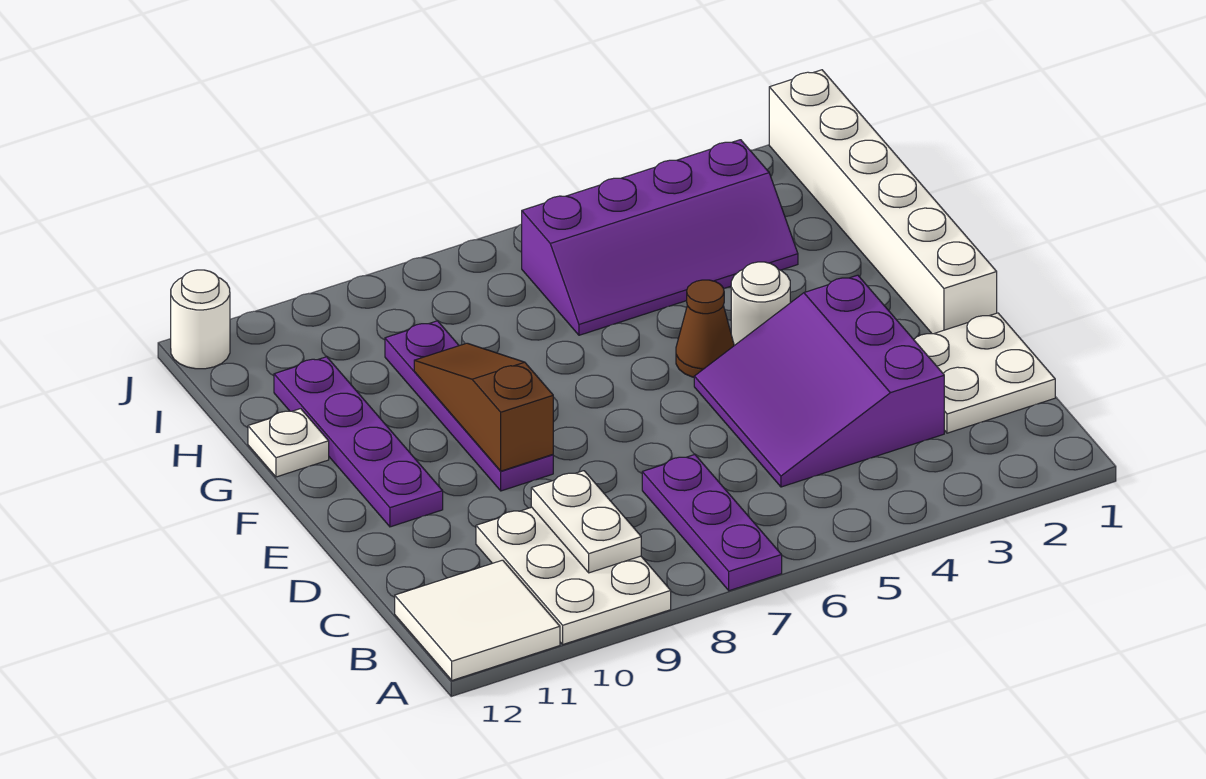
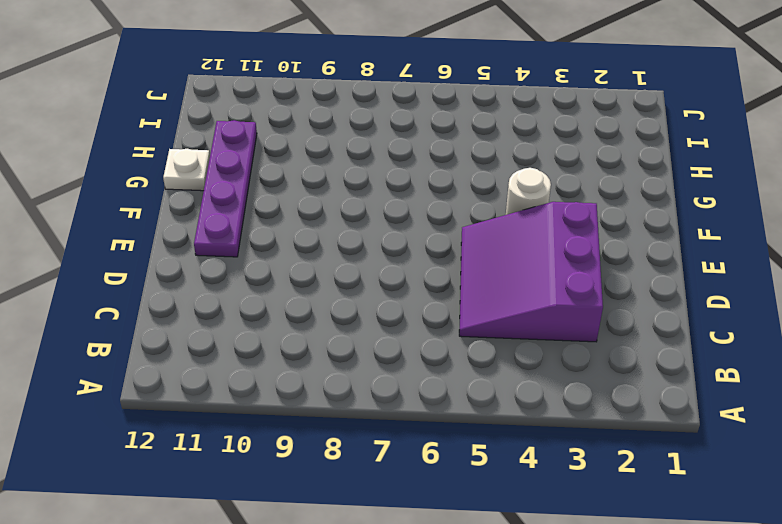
none -> purple 1x3 plate [642,455,782,591]
none -> white 2x3 plate [476,507,671,644]
none -> white 2x2 tile [395,560,560,680]

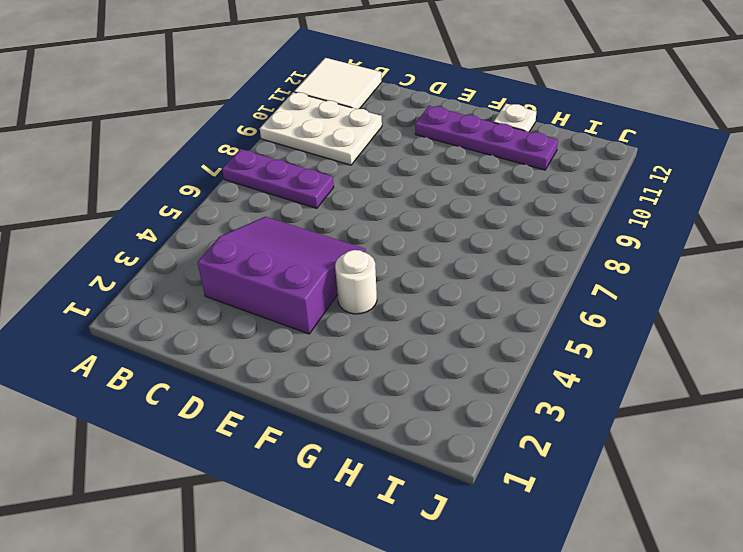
none -> white 2x2 plate [914,313,1055,433]
none -> white 1x6 brick [769,70,997,334]
none -> purple 1x4 plate [385,321,553,491]

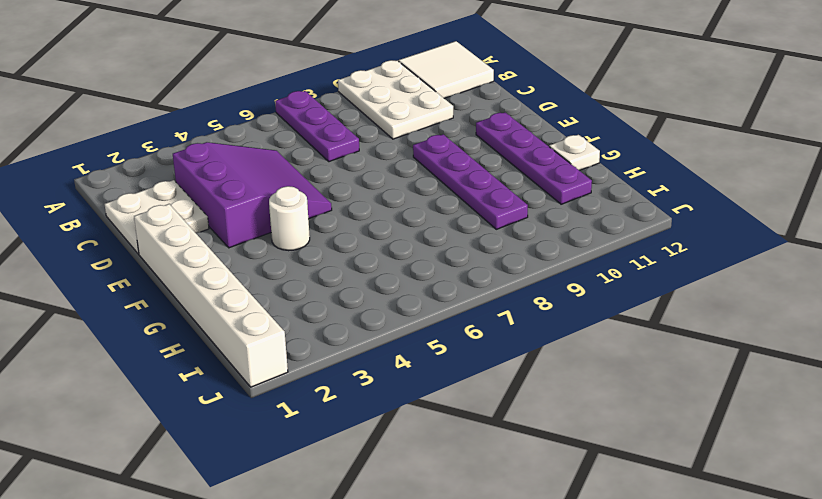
none -> brown 1x1 cone [676,280,734,377]
none -> purple 2x4 slope [522,140,798,335]
none -> white 1x1 round brick [171,270,230,369]

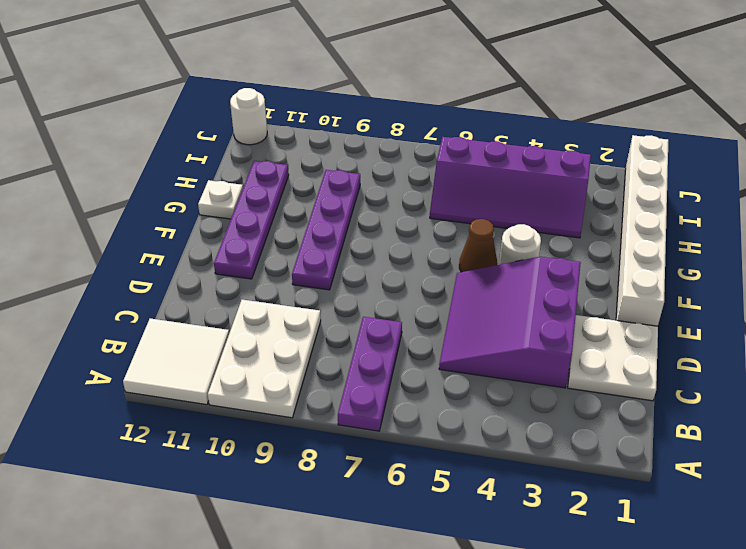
none -> white 1x2 plate [531,471,641,573]
none -> brown 1x3 slope [414,343,553,471]

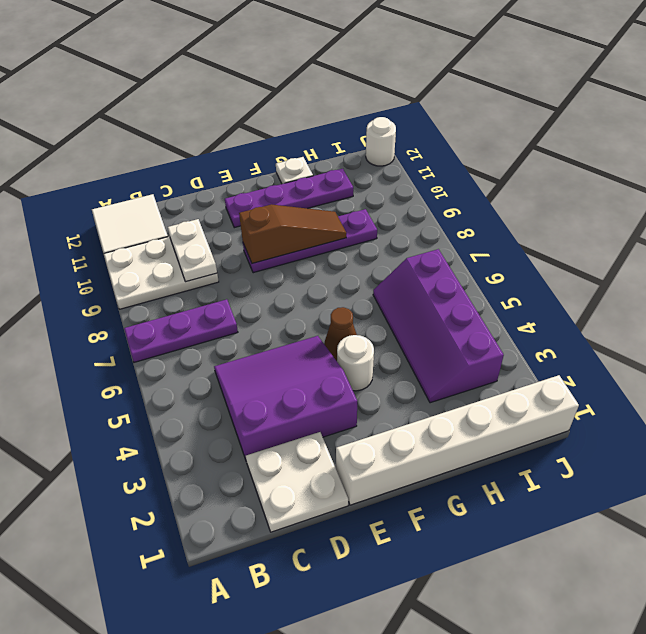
white 1x2 plate [168,219,217,282] -> white 1x2 plate turned to [531,471,641,573]

